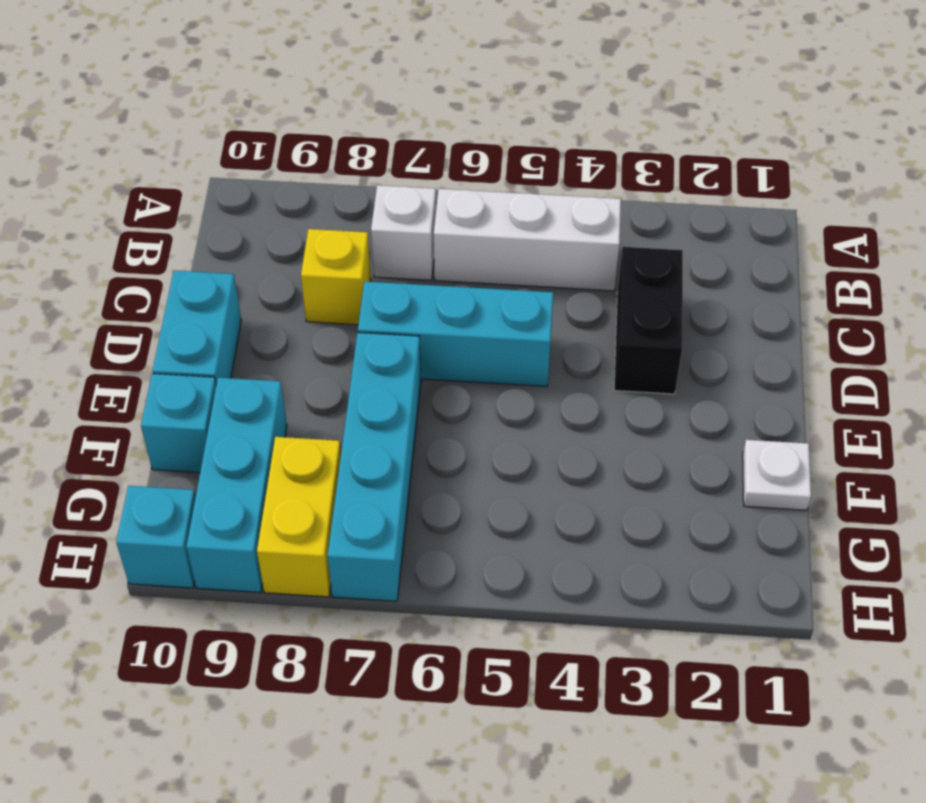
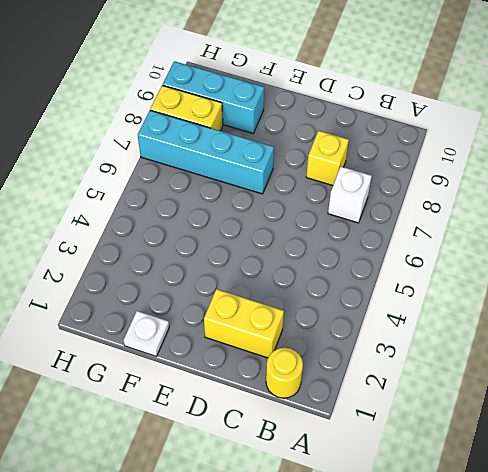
yellow 1x1 round brick [266,348,303,398] -> none
yellow 1x2 brick [204,289,284,358] -> none
none -> white 1x3 brick [434,189,621,291]
none -> black 1x2 brick [614,247,683,394]
none -> cyan 1x3 brick [358,281,553,386]

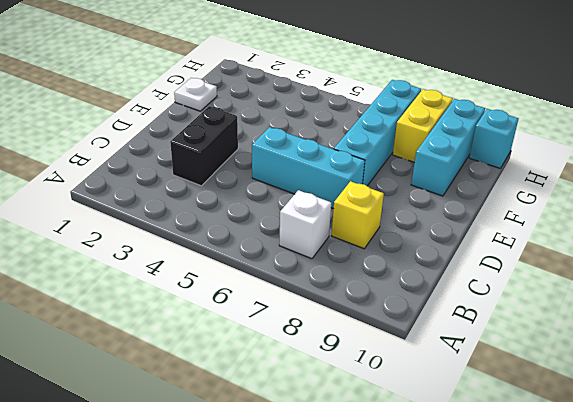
none -> white 1x3 brick [434,189,621,291]
none -> cyan 1x2 brick [153,271,241,385]
none -> cyan 1x1 brick [141,374,216,473]

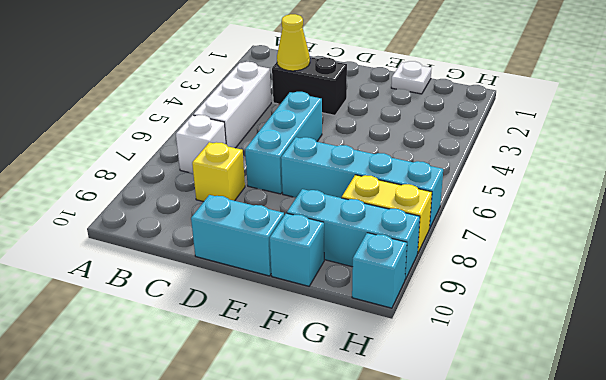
yellow 1x1 cone [277,14,310,71] -> none

